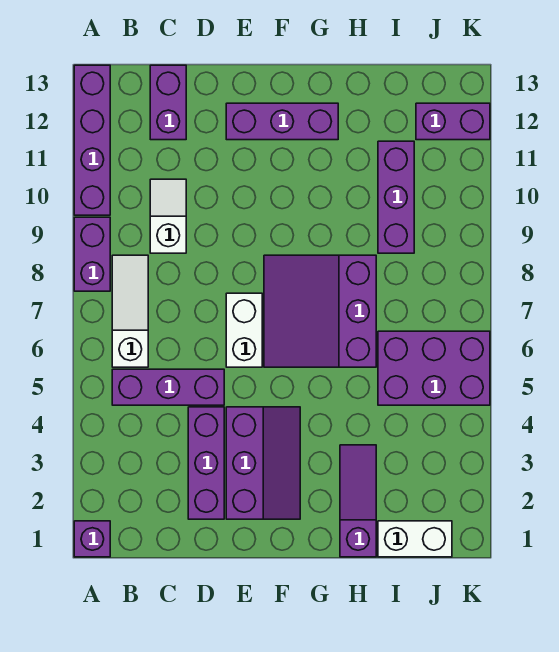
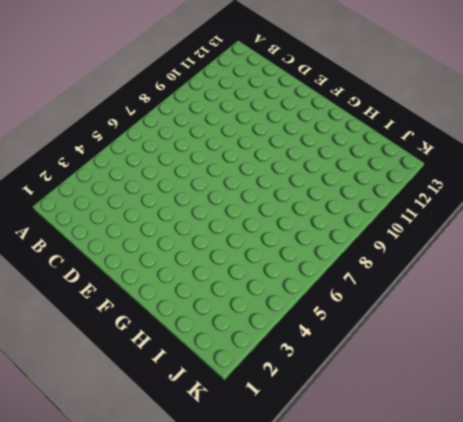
none -> purple 1x1 brick [74,521,110,557]
none -> purple 1x2 brick [74,217,110,291]
none -> purple 1x4 brick [74,65,110,215]

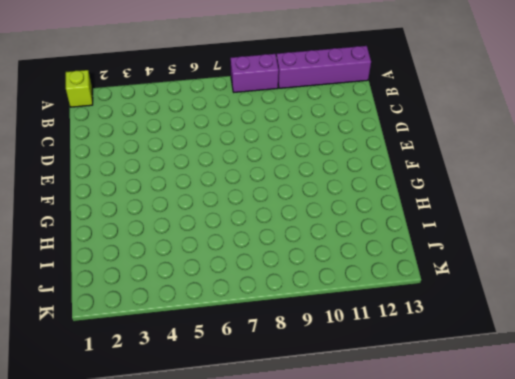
lime 1x1 brick [66,70,93,107] -> purple 1x1 brick [74,521,110,557]
none -> purple 1x3 brick [112,369,224,405]
none -> white 1x3 slope [112,255,148,367]
none -> white 1x2 slope [150,179,186,253]

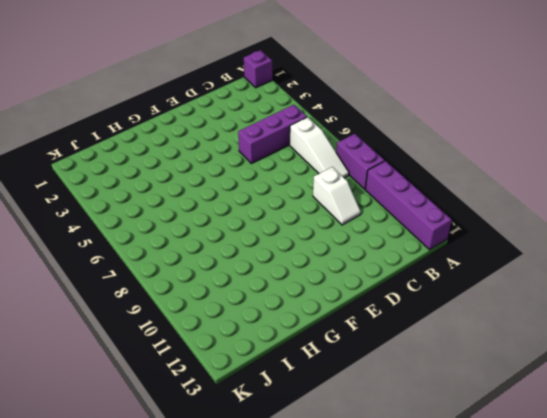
none -> purple 1x2 brick [150,65,186,140]
none -> purple 1x3 brick [188,407,224,519]
none -> purple 2x3 slope [226,407,300,519]

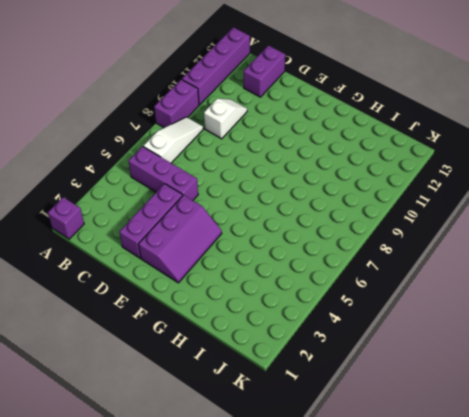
none -> white 1x2 brick [226,293,262,367]
none -> purple 1x3 brick [226,103,338,140]
none -> purple 3x3 slope [264,255,376,367]

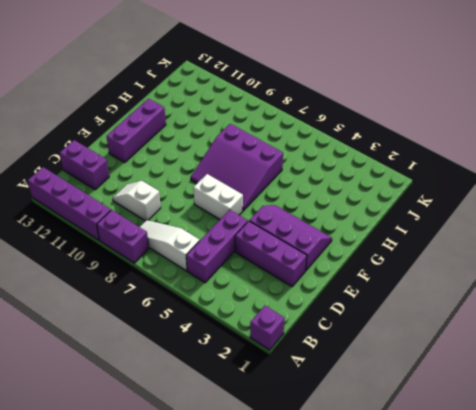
none -> purple 1x3 slope [340,445,376,557]
none -> white 1x2 brick [378,521,452,557]
none -> purple 2x3 brick [378,331,490,405]

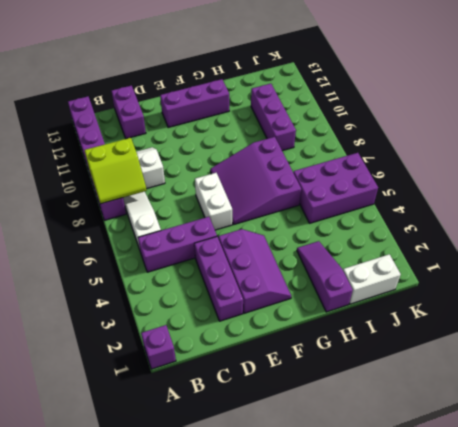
lime 2x2 slope [85,138,147,204] -> none
none -> purple 1x2 brick [416,103,490,140]

